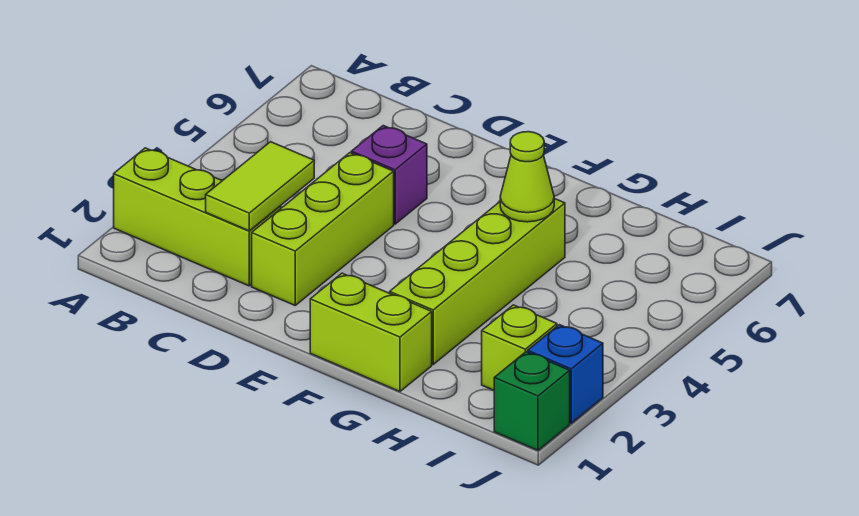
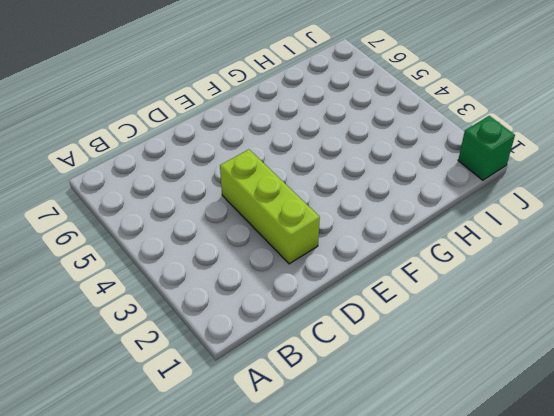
none -> lime 1x3 brick [114,148,281,286]
none -> purple 1x1 brick [351,126,427,224]

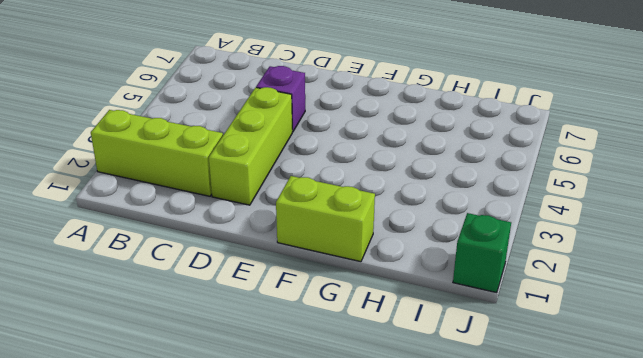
none -> lime 1x4 brick [390,198,565,364]
none -> lime 1x1 brick [482,305,557,390]

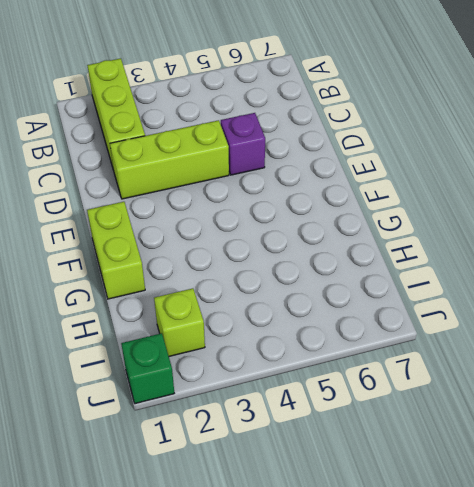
none -> lime 1x4 brick [390,198,565,364]
none -> blue 1x1 brick [528,325,603,423]

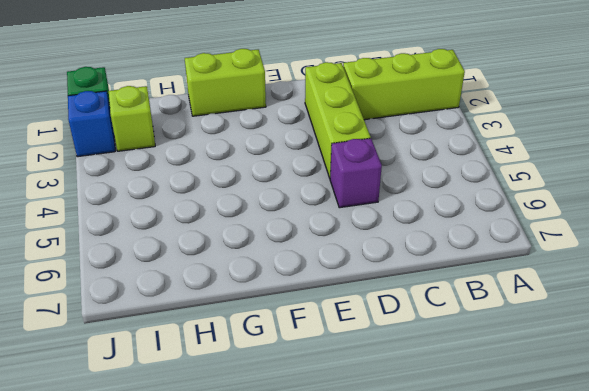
none -> lime 1x4 brick [390,198,565,364]
none -> lime 1x2 tile [206,142,314,231]

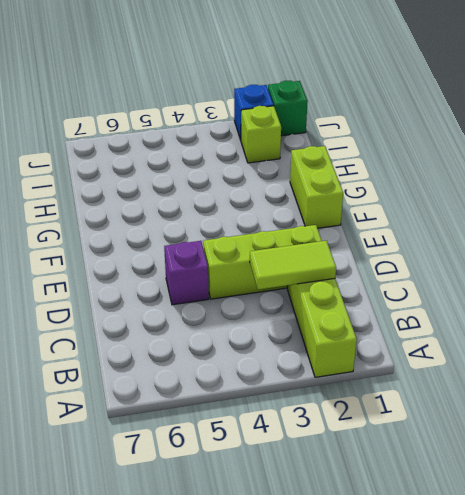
none -> lime 1x4 brick [390,198,565,364]
none -> lime 1x1 cone [500,132,554,222]

